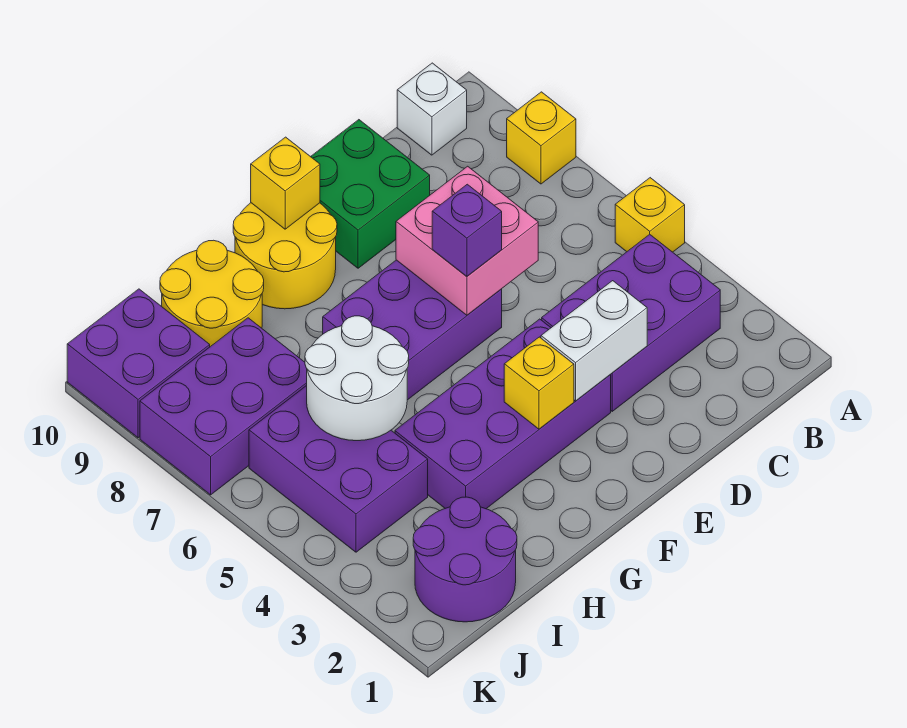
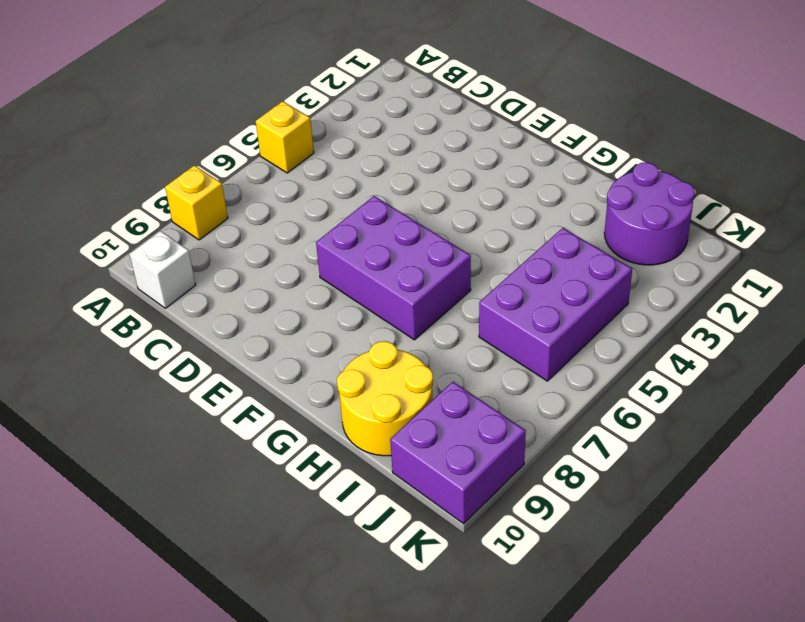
none -> purple 2x3 brick [542,234,720,411]
none -> green 2x2 brick [311,120,430,268]
none -> purple 2x4 brick [395,319,611,509]

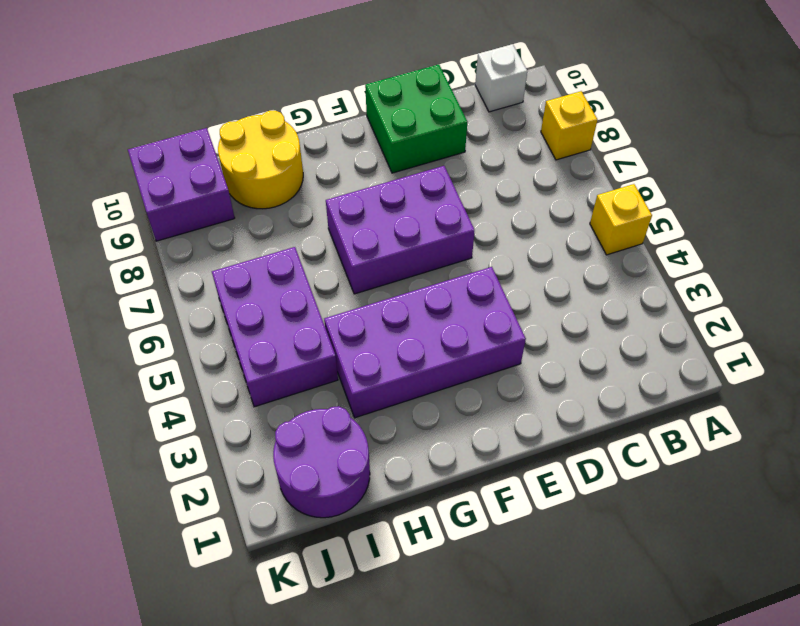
none -> purple 2x3 brick [542,234,720,411]
none -> yellow 2x2 round brick [233,203,337,309]
none -> purple 2x3 brick [140,318,307,495]

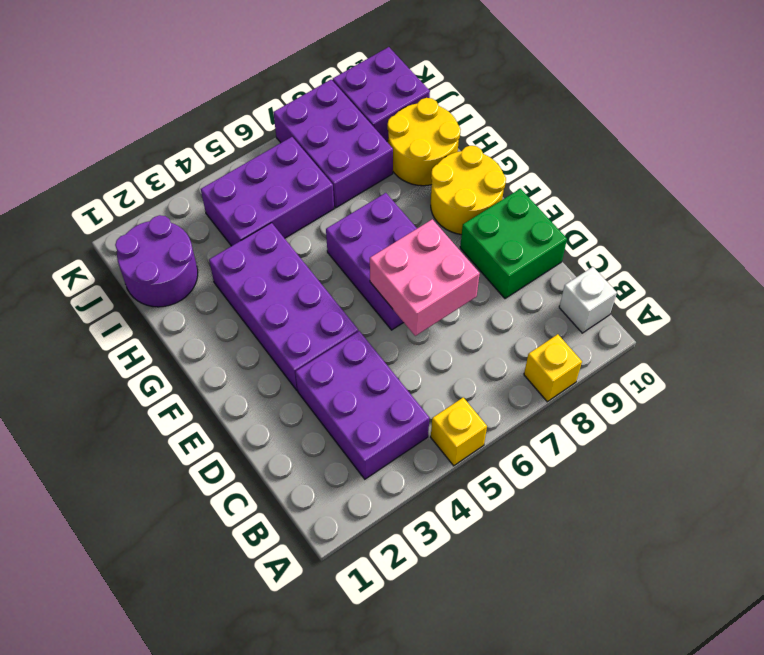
none -> white 1x2 brick [541,281,647,401]
none -> yellow 1x1 brick [504,337,574,429]
none -> yellow 1x1 brick [251,137,320,229]

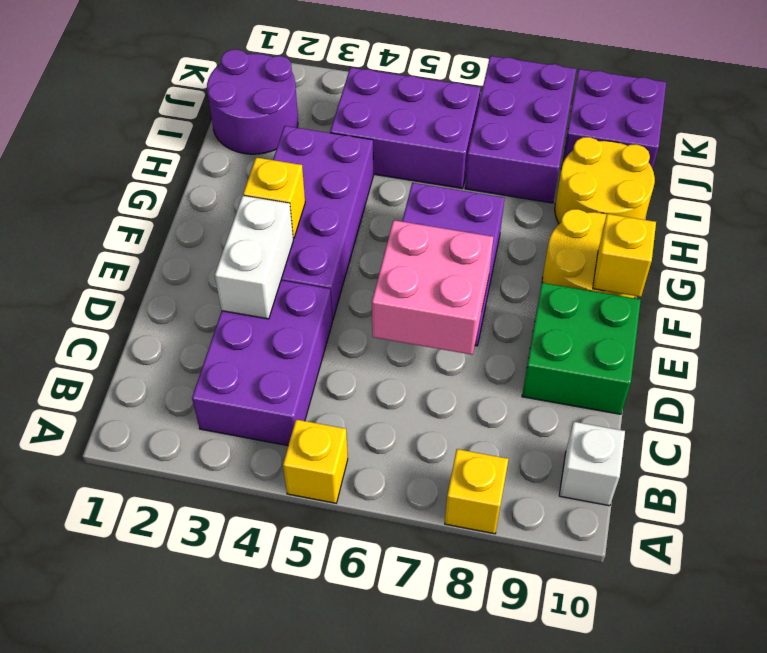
none -> white 2x2 round brick [305,316,409,441]
none -> purple 1x1 brick [432,184,502,276]

